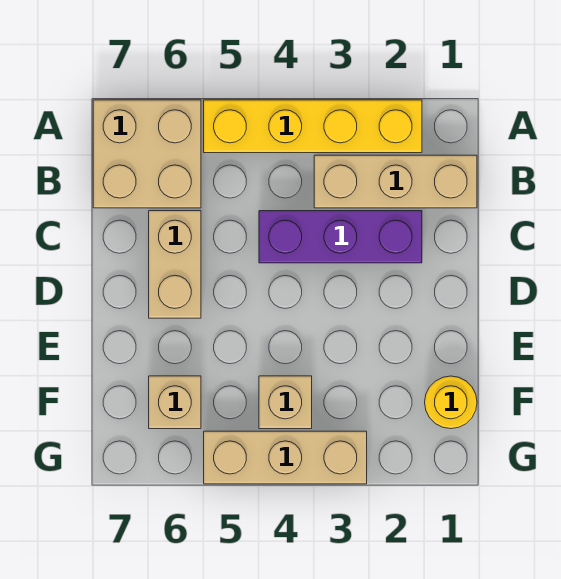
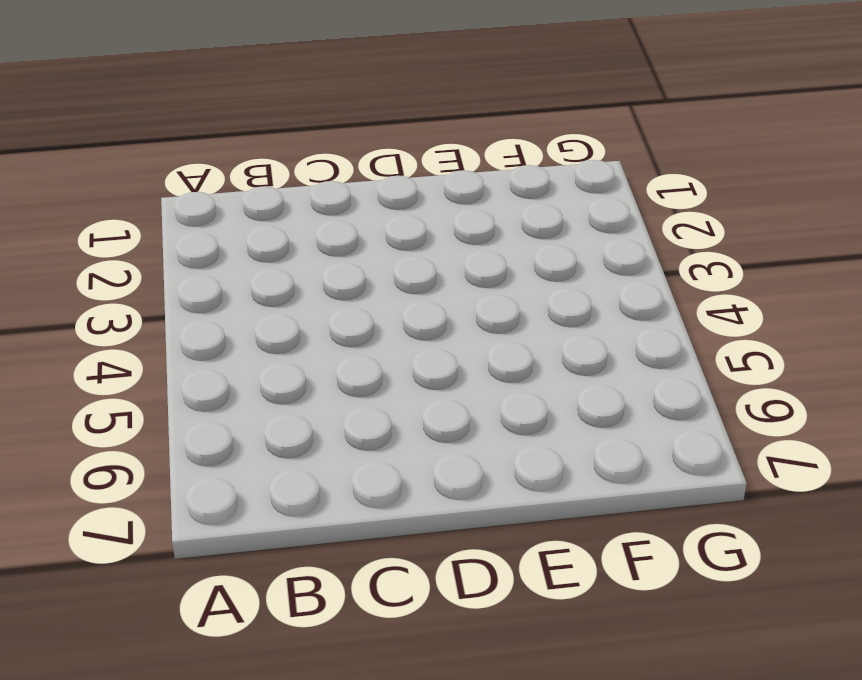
none -> yellow 1x4 brick [204,100,422,153]
none -> tan 2x2 brick [93,100,201,208]

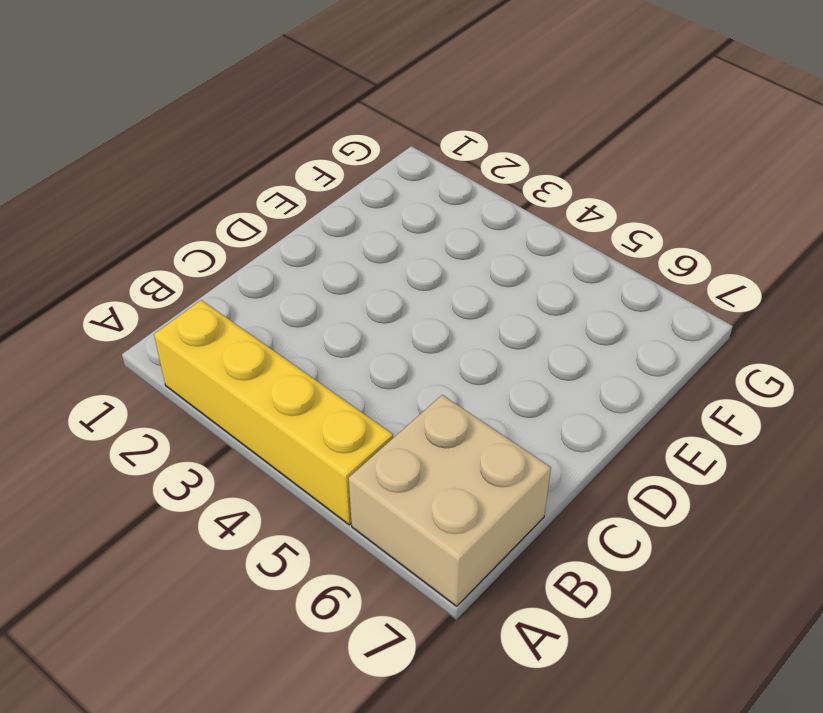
none -> tan 1x3 brick [314,155,477,208]
none -> purple 1x3 brick [259,211,422,263]

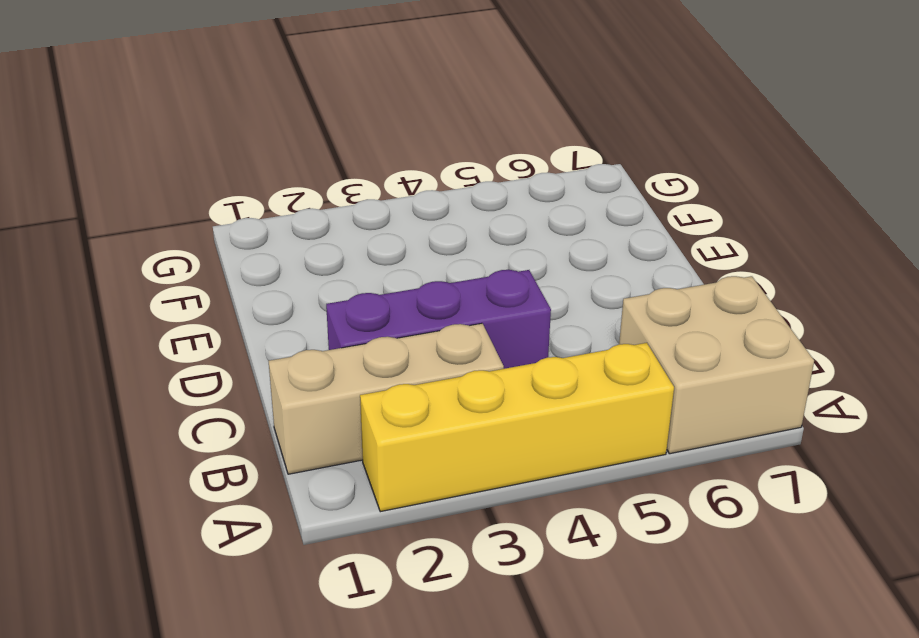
none -> tan 1x2 brick [149,211,201,318]
none -> yellow 1x1 round brick [425,376,477,429]

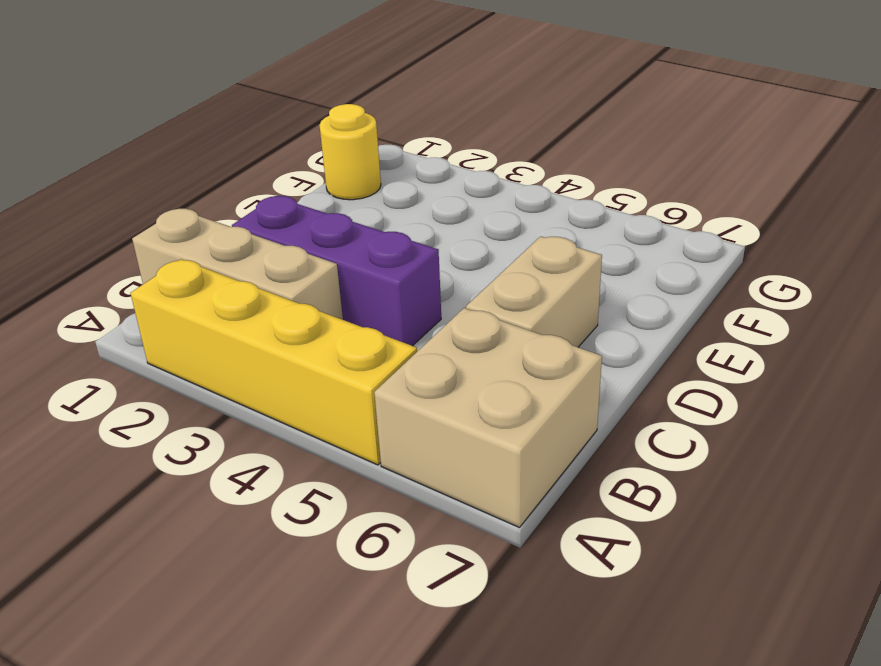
none -> tan 1x1 brick [259,376,312,429]
none -> tan 1x1 brick [149,376,201,429]

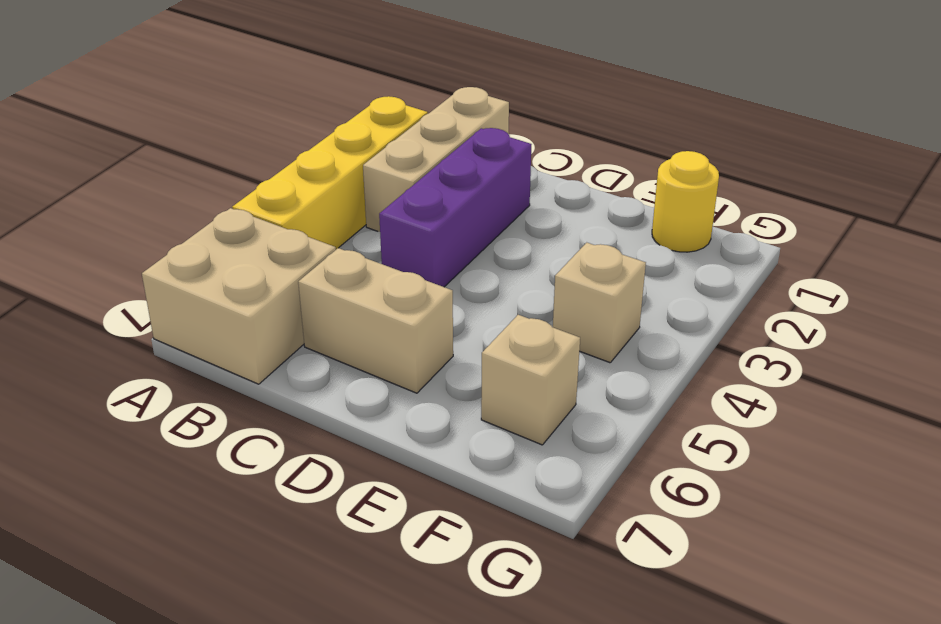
none -> tan 1x3 brick [204,431,367,484]

